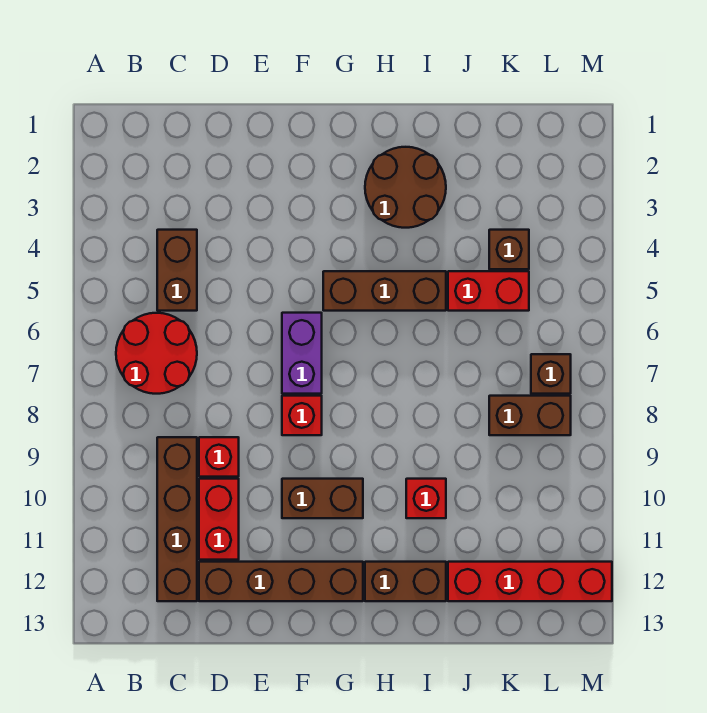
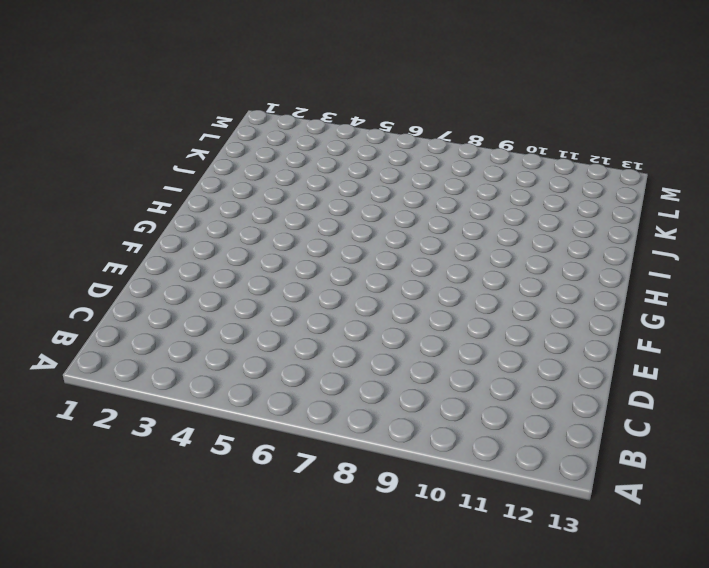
none -> red 2x2 round brick [116,313,197,394]
none -> brown 1x2 brick [157,230,197,311]
none -> brown 1x4 brick [157,437,197,601]

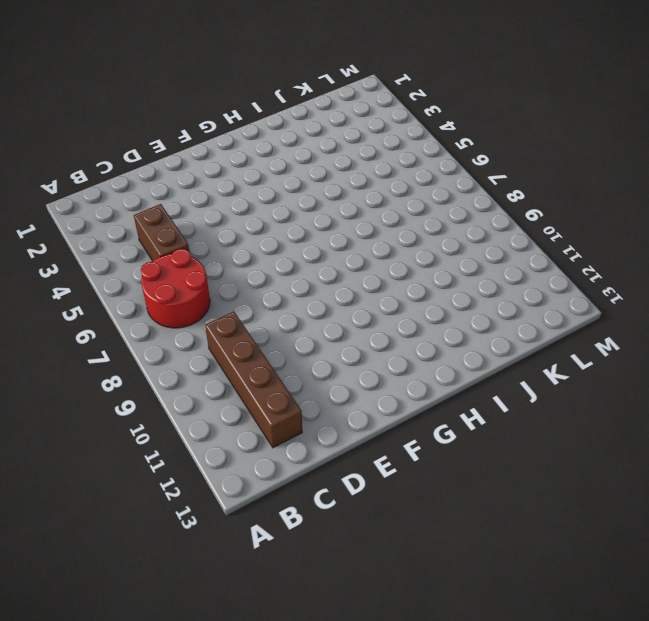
none -> red 1x1 brick [199,437,239,477]
none -> red 1x2 brick [199,479,239,560]
none -> brown 1x4 brick [199,562,363,601]

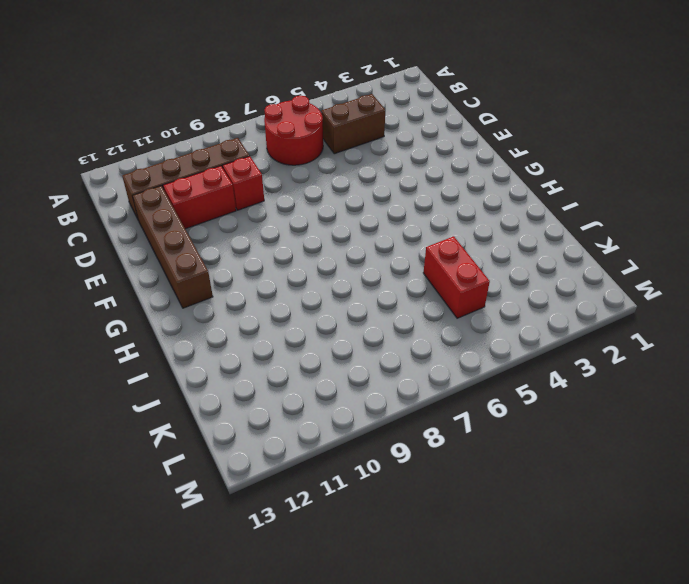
none -> purple 1x2 brick [282,313,322,394]
none -> red 1x1 brick [282,396,322,435]
none -> brown 1x2 brick [282,479,363,518]

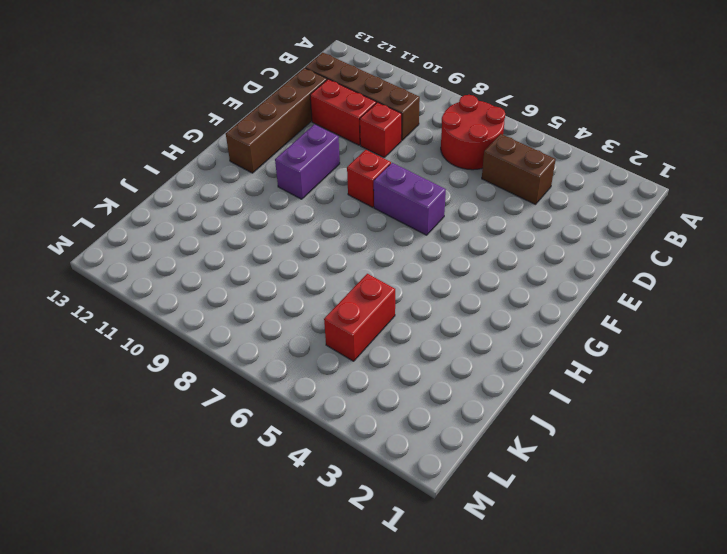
purple 1x2 brick [275,124,340,199] -> brown 1x2 brick [282,479,363,518]
none -> brown 1x3 brick [323,271,446,311]
none -> brown 2x2 round brick [365,147,446,228]
none -> brown 1x2 brick [365,562,446,601]

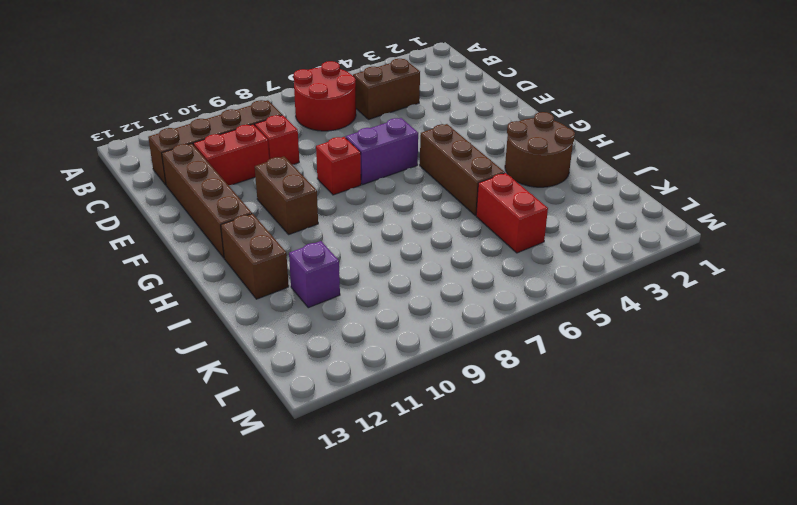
purple 1x1 brick [289,241,340,308] -> none
none -> red 1x1 brick [406,479,446,518]
none -> red 1x4 brick [448,562,612,601]
none -> brown 1x1 brick [489,230,529,269]

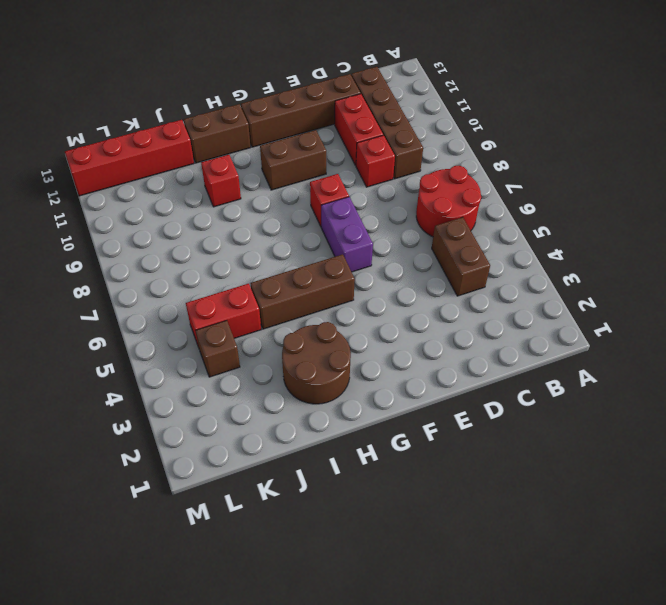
none -> brown 1x2 brick [489,396,571,435]
none -> brown 1x1 brick [531,354,571,394]

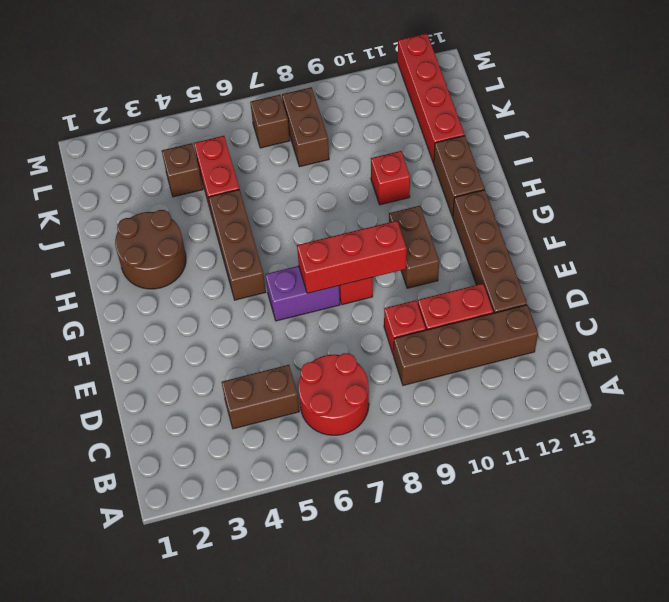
red 1x3 brick [297,221,407,293] -> none

